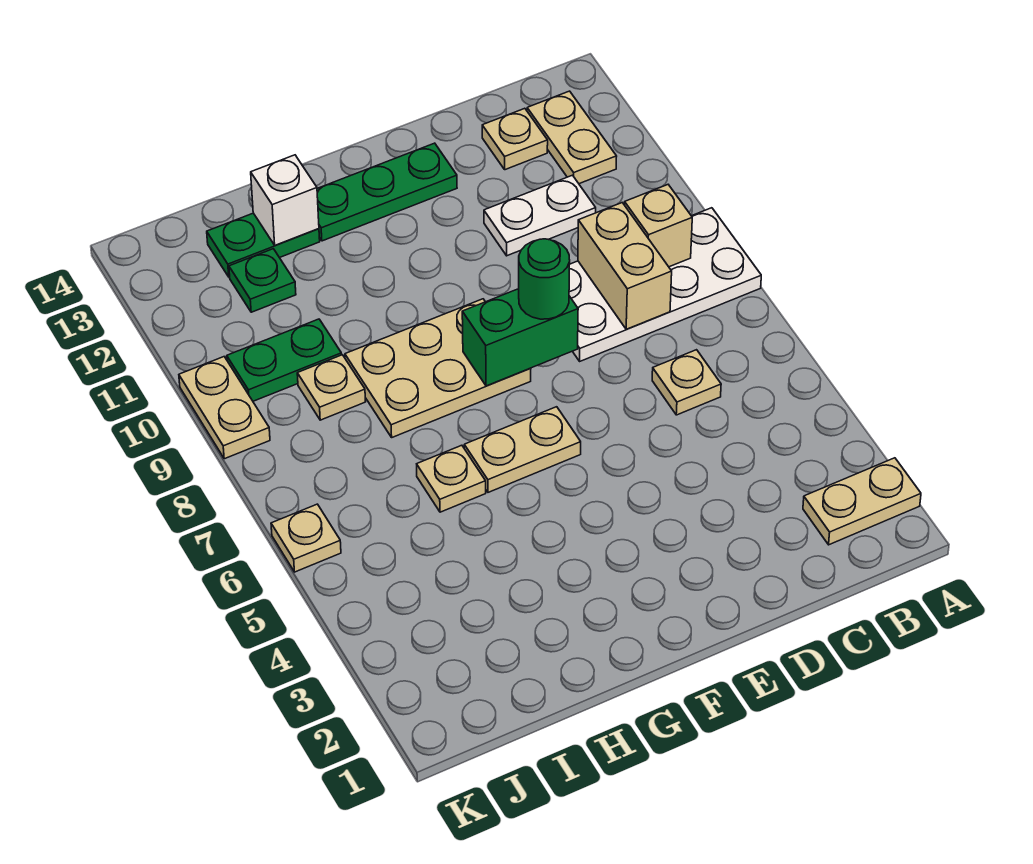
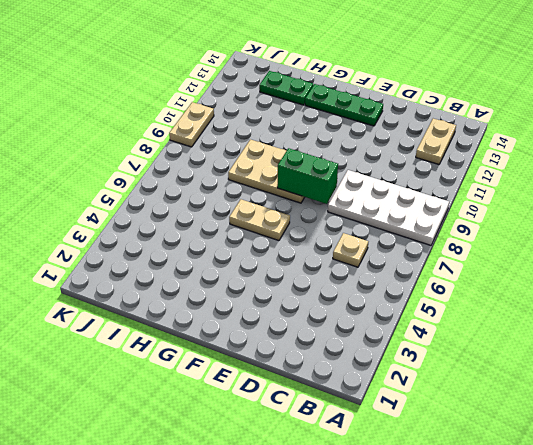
none -> tan 1x2 plate [803,458,921,545]
none -> white 1x2 plate [484,175,596,256]
none -> tan 1x1 plate [482,108,548,170]

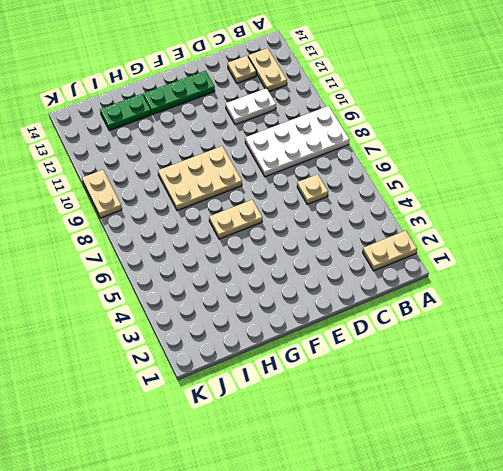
none -> tan 1x1 plate [417,445,486,512]
none -> tan 1x1 plate [297,355,365,420]
none -> green 1x2 plate [227,319,342,401]

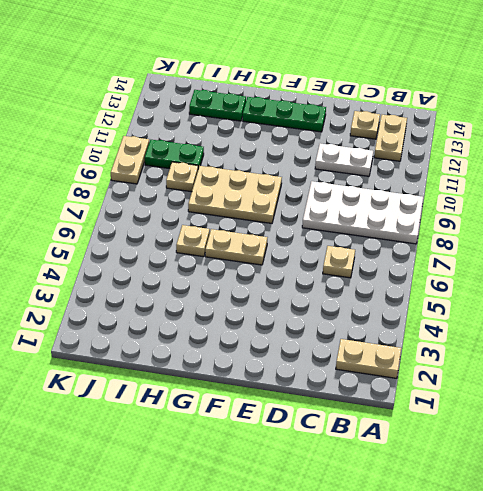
none -> green 1x1 plate [229,249,296,312]
none -> tan 1x1 plate [271,504,341,572]
none -> tan 1x1 brick [625,185,692,267]

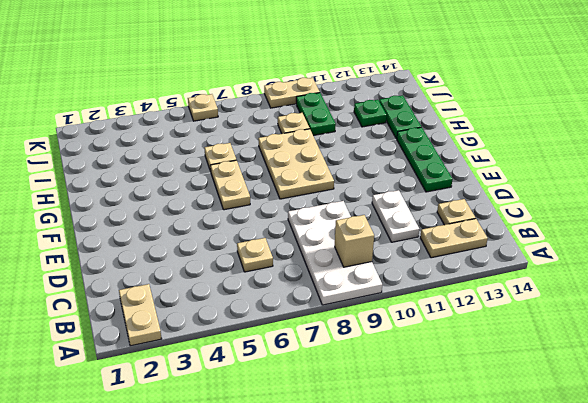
none -> tan 1x2 brick [578,203,672,329]
none -> green 1x2 brick [462,289,578,386]
none -> white 1x1 brick [251,155,319,245]

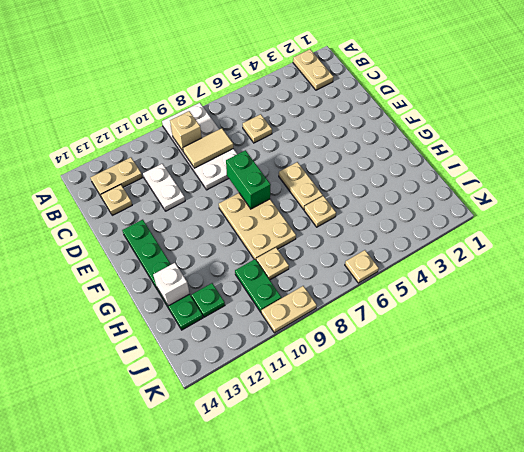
tan 1x2 tile [183,128,233,168] -> tan 1x2 brick [578,203,672,329]
none -> green 1x1 round brick [519,239,570,319]

